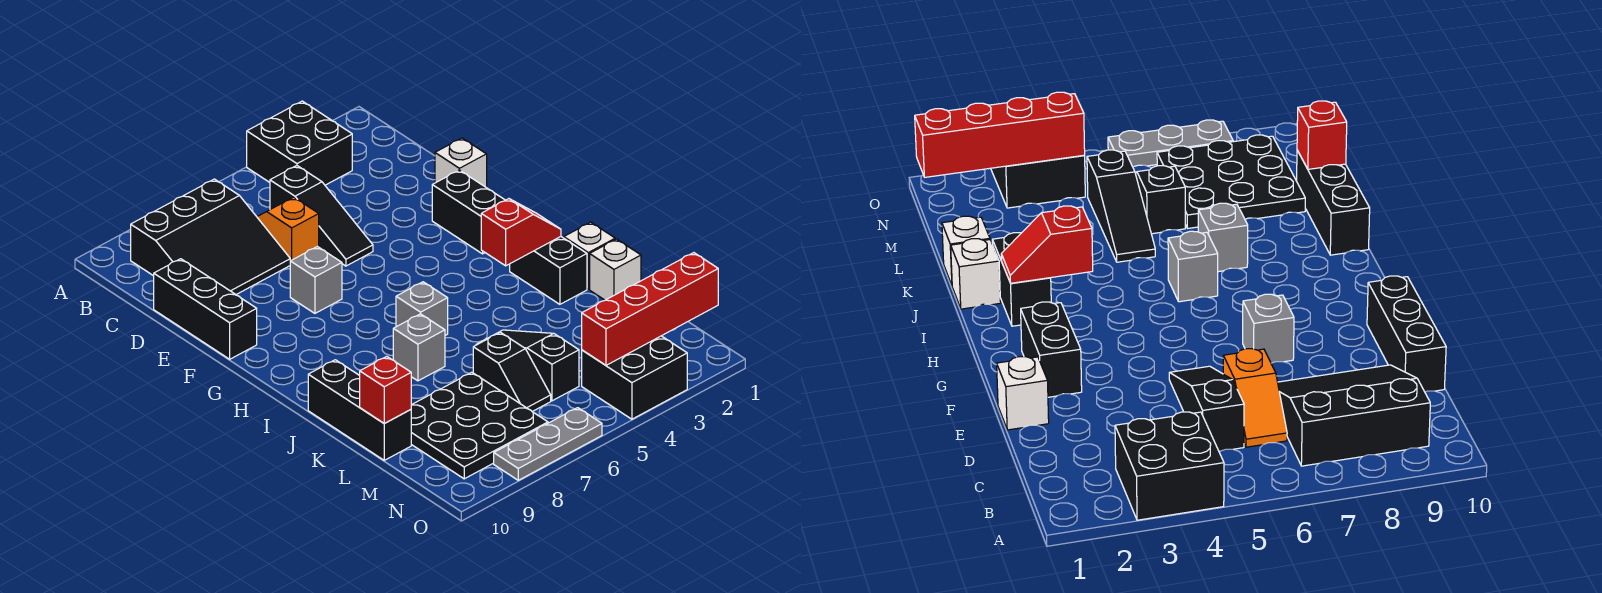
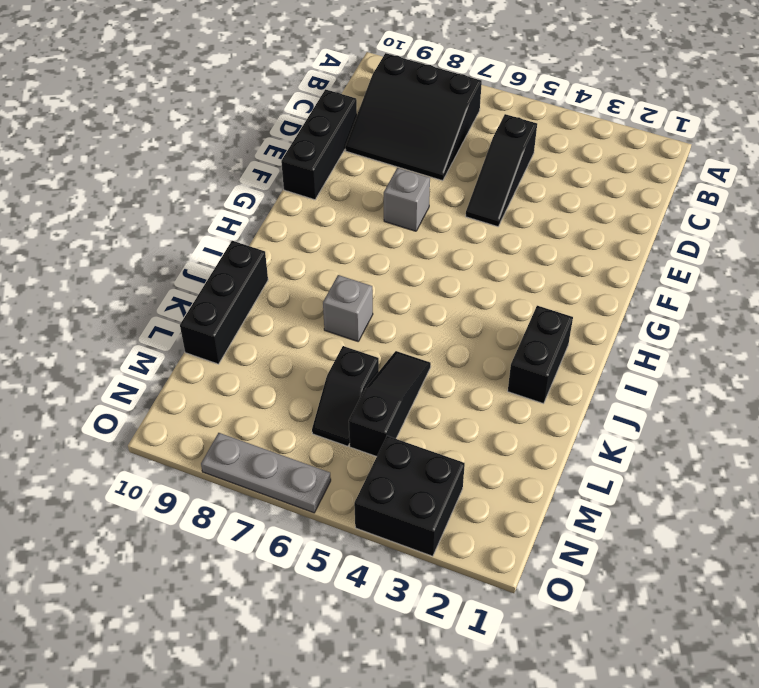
none -> black 2x2 brick [247,101,352,185]
none -> orange 1x2 slope [257,197,319,261]
none -> white 1x1 brick [435,138,487,188]

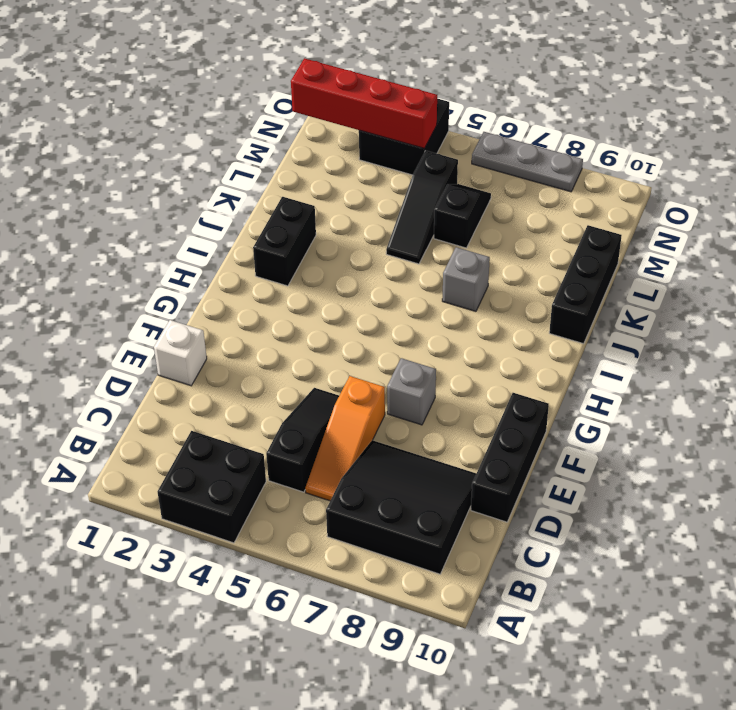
orange 1x3 slope [305,376,385,501] -> orange 1x2 slope [257,197,319,261]
none -> black 1x2 brick [432,170,505,254]
none -> grey 1x1 brick [396,282,448,336]
none -> white 1x1 brick [564,222,615,289]

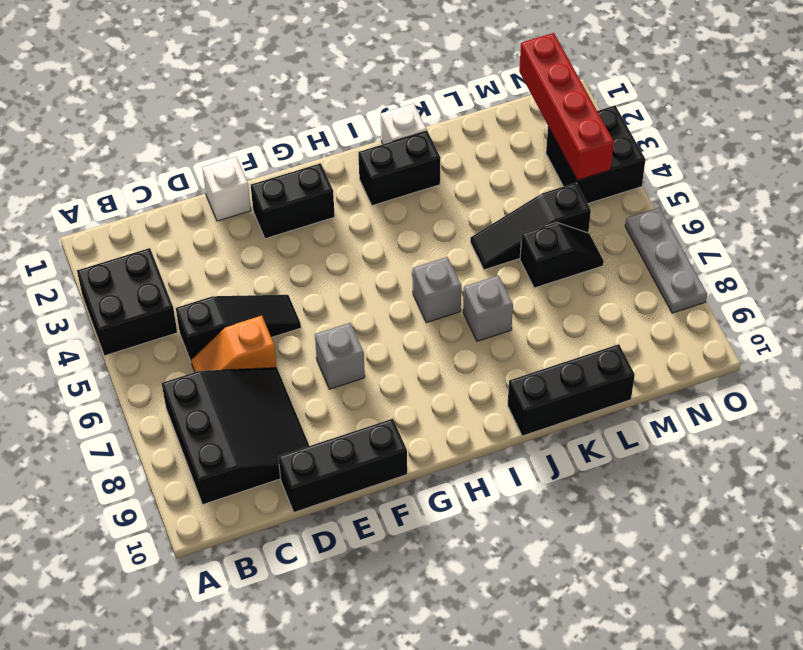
none -> white 1x1 brick [590,239,641,300]
none -> black 3x3 plate [411,372,548,479]
none -> red 1x2 slope [481,199,561,266]

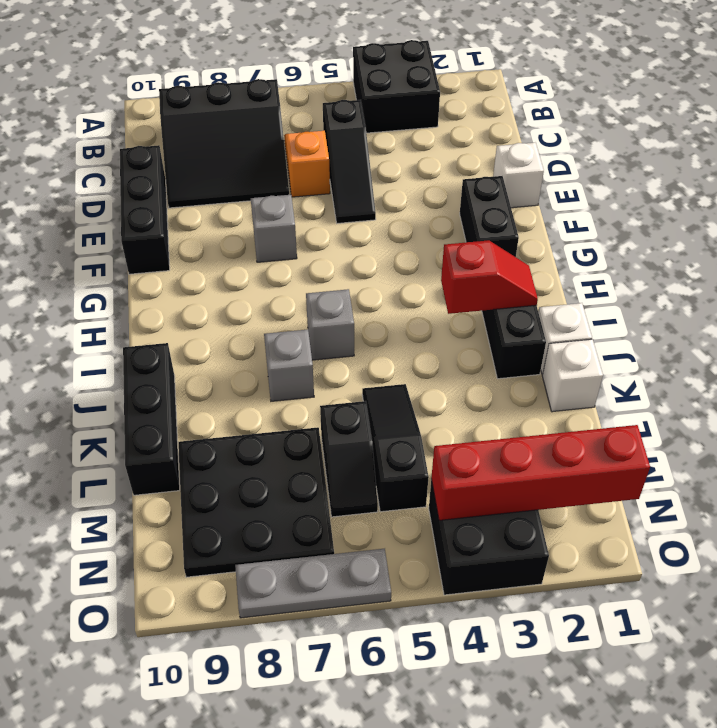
none -> red 1x1 brick [360,356,411,423]

